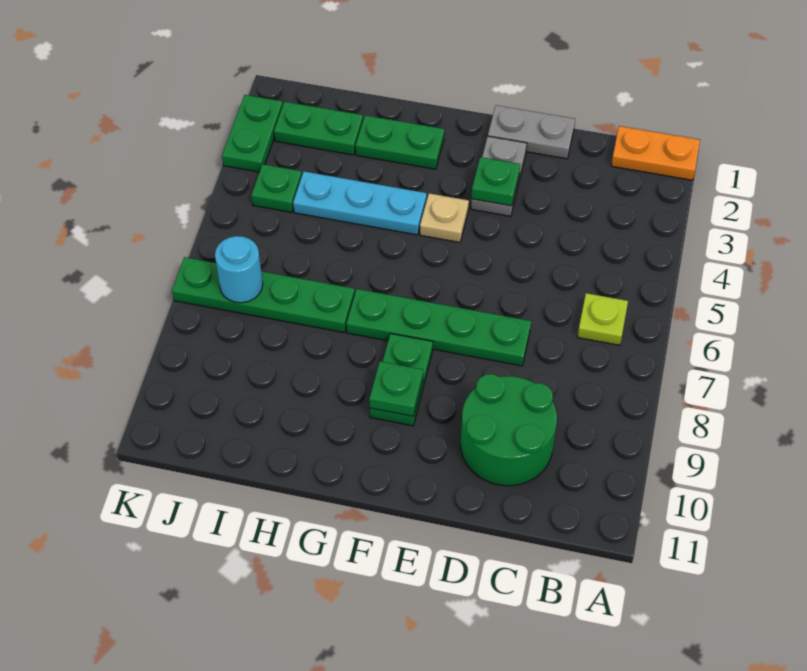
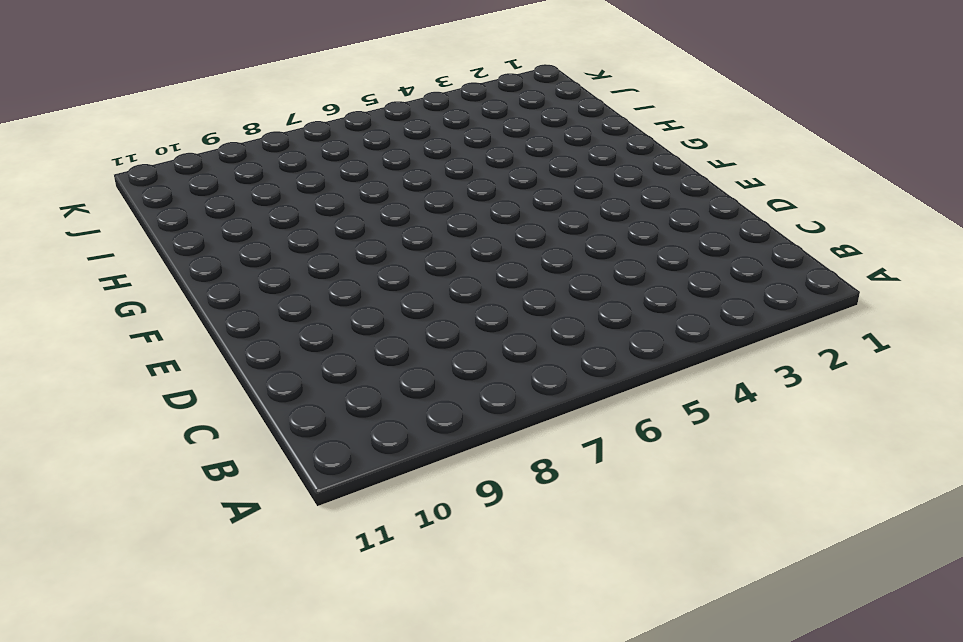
none -> orange 1x2 plate [611,126,700,180]
none -> lime 1x1 plate [577,293,628,345]
none -> green 2x2 round brick [461,374,557,486]

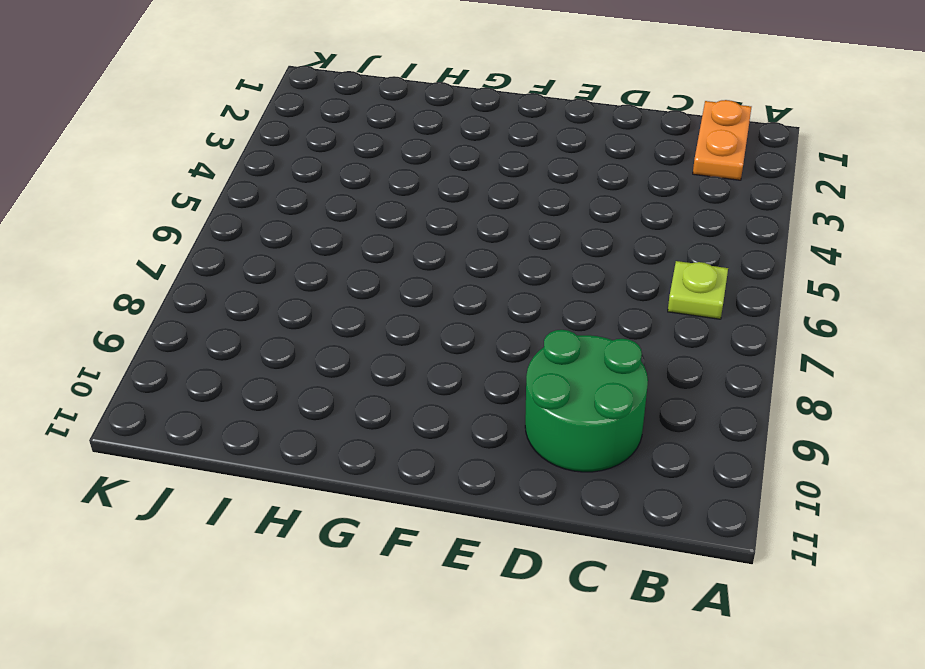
orange 1x2 plate [693,100,751,180] -> orange 1x2 plate turned to [611,126,700,180]
none -> grey 1x2 plate [488,105,575,159]
none -> green 1x4 plate [346,289,531,366]
none -> grey 1x2 plate [471,136,527,216]

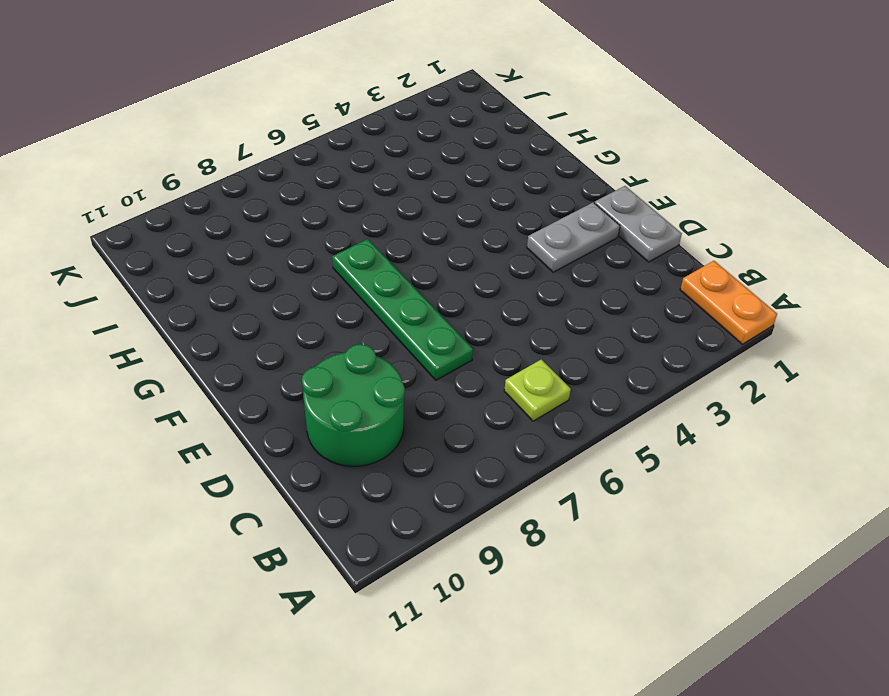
none -> tan 1x1 plate [420,193,469,243]
none -> green 1x2 plate [370,334,433,426]
none -> green 1x2 plate [356,115,444,169]

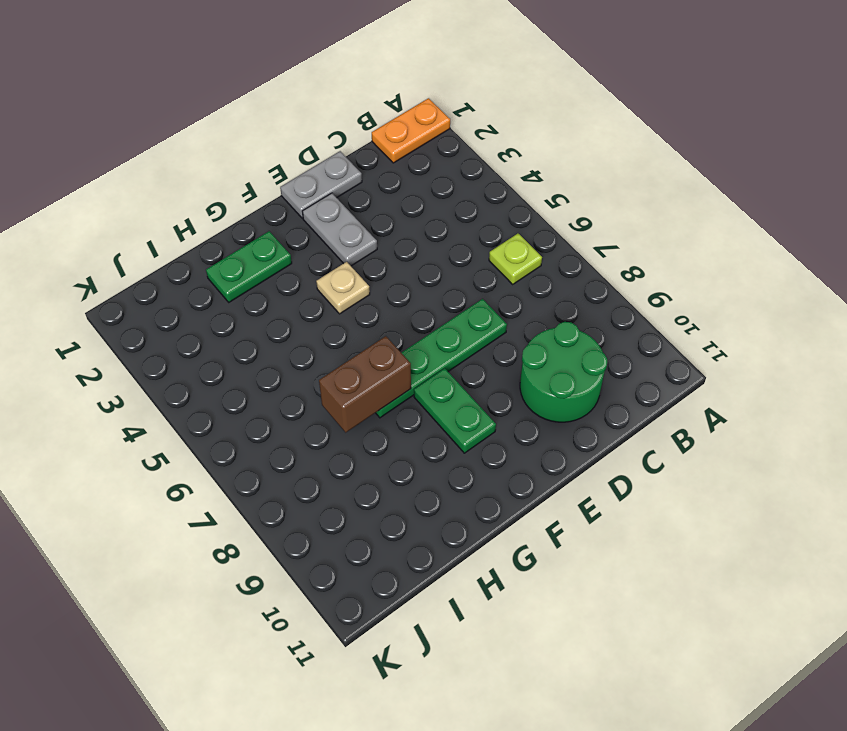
brown 1x2 brick [319,336,411,432] -> none
none -> cyan 1x3 plate [293,172,427,235]
none -> green 1x4 plate [172,257,355,333]
none -> green 1x2 plate [274,102,363,155]

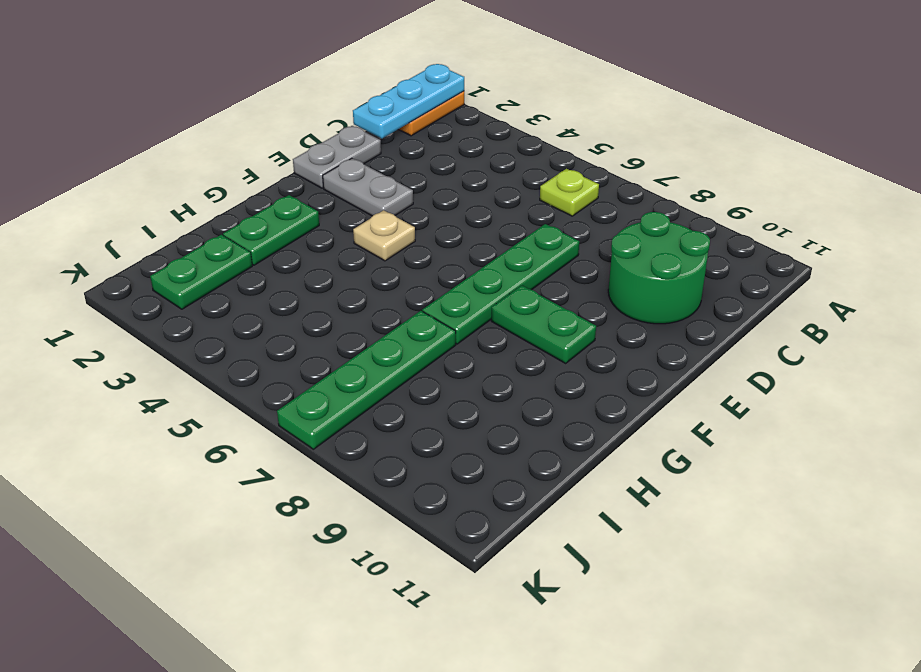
cyan 1x3 plate [353,64,464,139] -> cyan 1x3 plate moved to [293,172,427,235]
none -> green 1x1 plate [251,164,302,212]
none -> green 1x2 plate [222,95,283,172]
none -> green 1x1 plate [471,157,520,206]

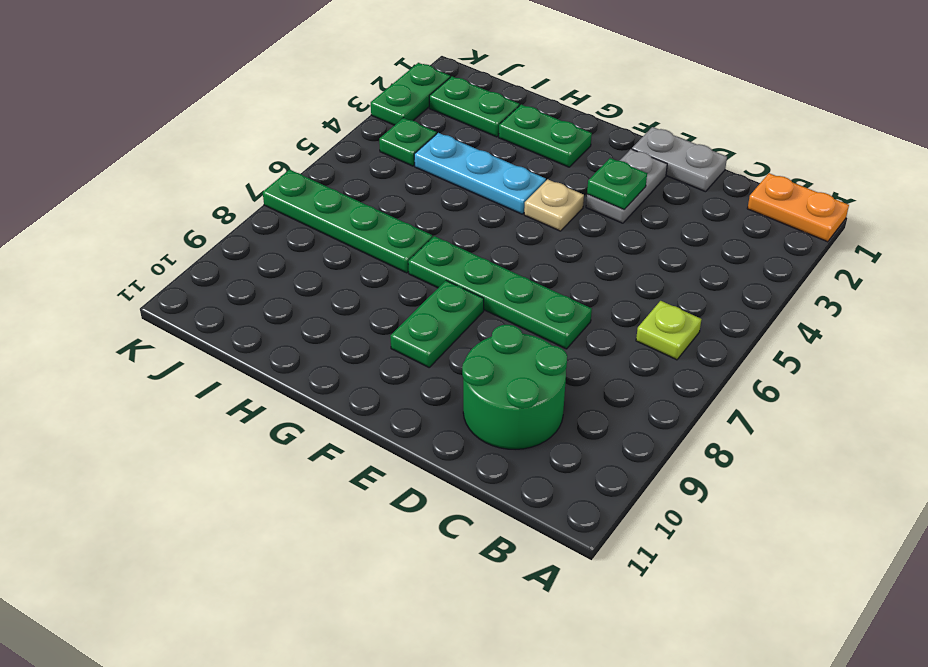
none -> green 1x1 plate [369,361,423,416]
none -> cyan 1x1 round brick [215,236,263,303]

